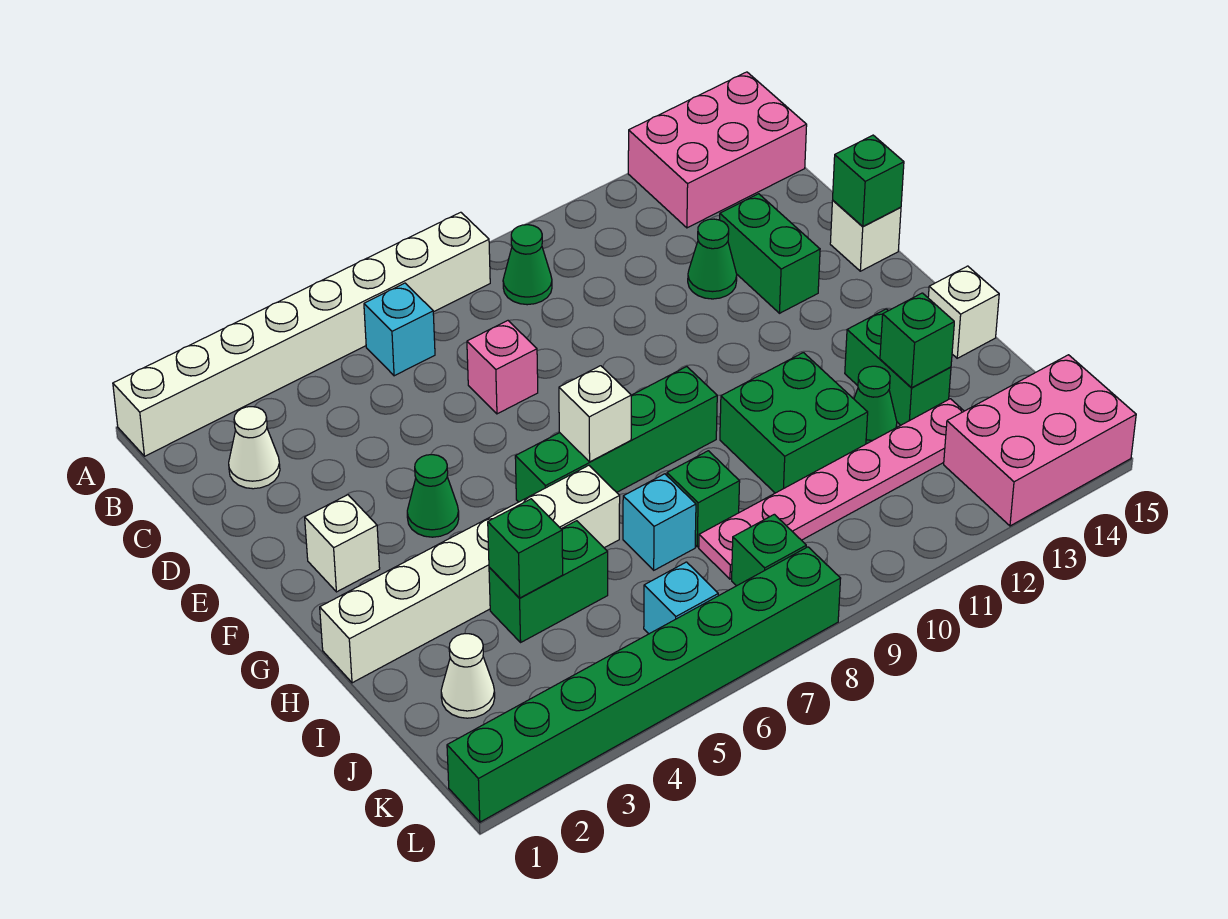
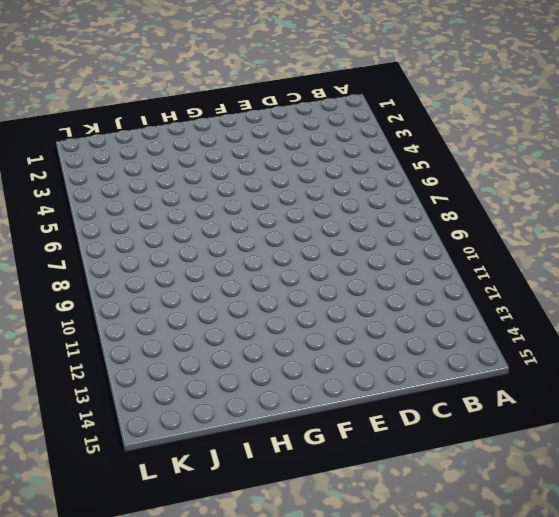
none -> white 1x8 brick [113,212,490,456]
none -> pink 2x3 brick [628,72,807,228]
none -> cyan 1x1 brick [364,283,435,376]
none -> green 1x1 cone [503,225,552,305]

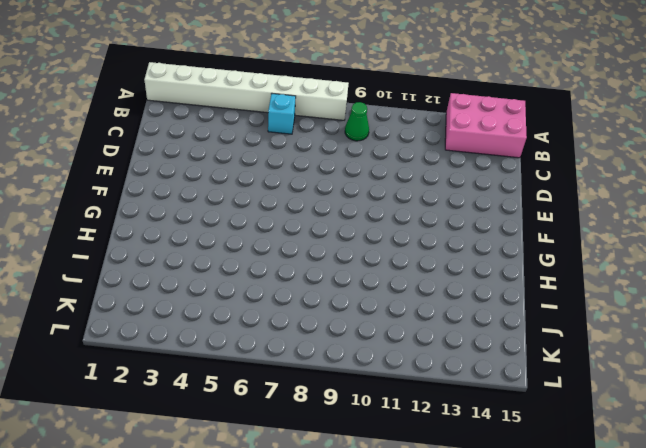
none -> white 1x1 cone [229,407,280,489]
none -> pink 1x1 brick [467,321,538,414]
none -> green 1x1 cone [688,219,737,299]
none -> green 1x2 brick [720,194,820,313]

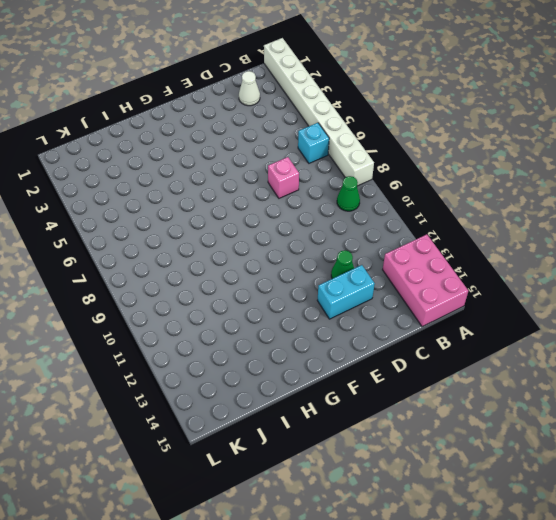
cyan 1x2 brick [317,265,375,319] -> green 1x2 brick [720,194,820,313]
none -> white 1x1 brick [830,201,901,271]
none -> white 1x1 brick [305,495,380,592]
none -> green 1x1 cone [407,455,459,537]
none -> green 1x4 brick [515,367,717,502]

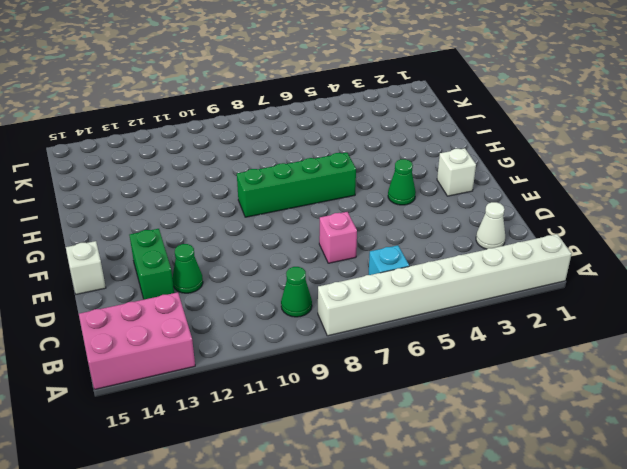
none -> white 1x6 brick [320,465,620,683]
none -> green 2x2 brick [720,353,868,493]
none -> green 1x2 brick [845,309,951,425]
none -> white 1x1 brick [928,266,999,358]

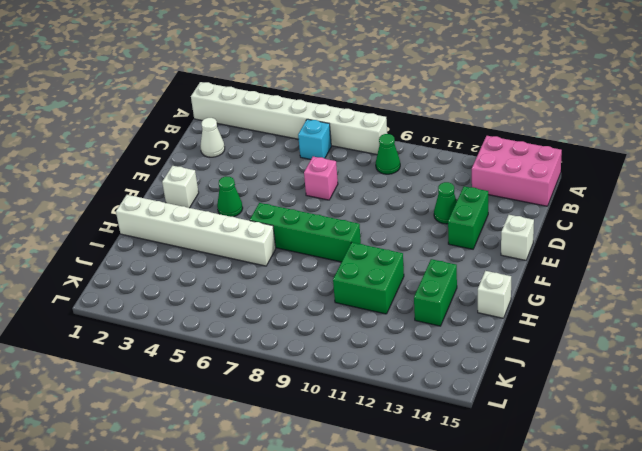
none -> green 1x2 brick [489,521,608,642]
none -> cyan 1x1 brick [623,474,696,570]
none -> green 1x1 brick [667,451,740,547]
none -> green 1x1 cone [854,366,897,444]

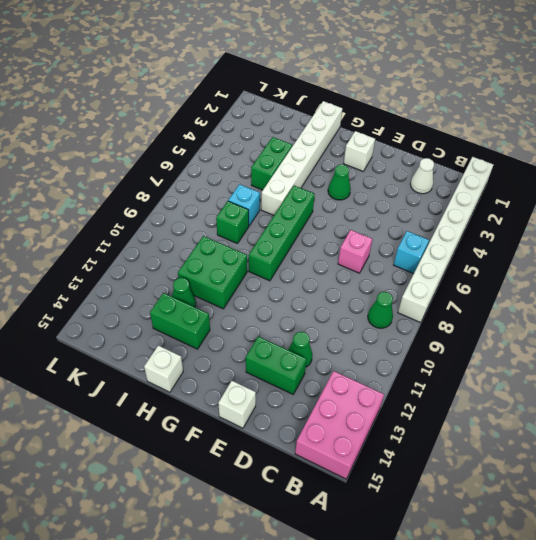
none -> white 1x1 cone [441,634,495,718]
none -> pink 1x6 plate [699,399,964,579]
none -> cyan 1x1 brick [644,562,718,634]
none -> green 1x1 brick [732,514,806,586]

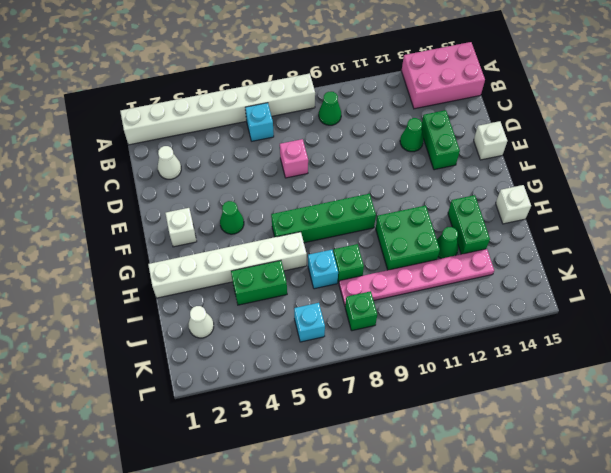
none -> pink 2x3 brick [944,355,1136,526]
none -> green 1x8 brick [447,547,841,822]
none -> green 1x1 brick [833,135,904,227]
none -> white 1x1 brick [559,366,631,462]

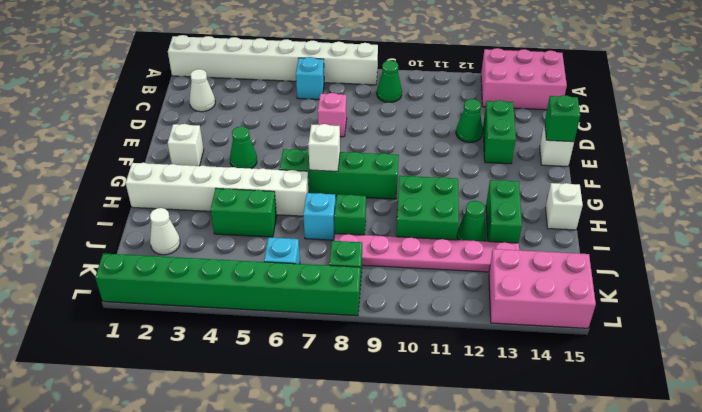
none -> green 1x1 brick [488,499,563,598]
none -> green 1x1 brick [880,293,954,388]

